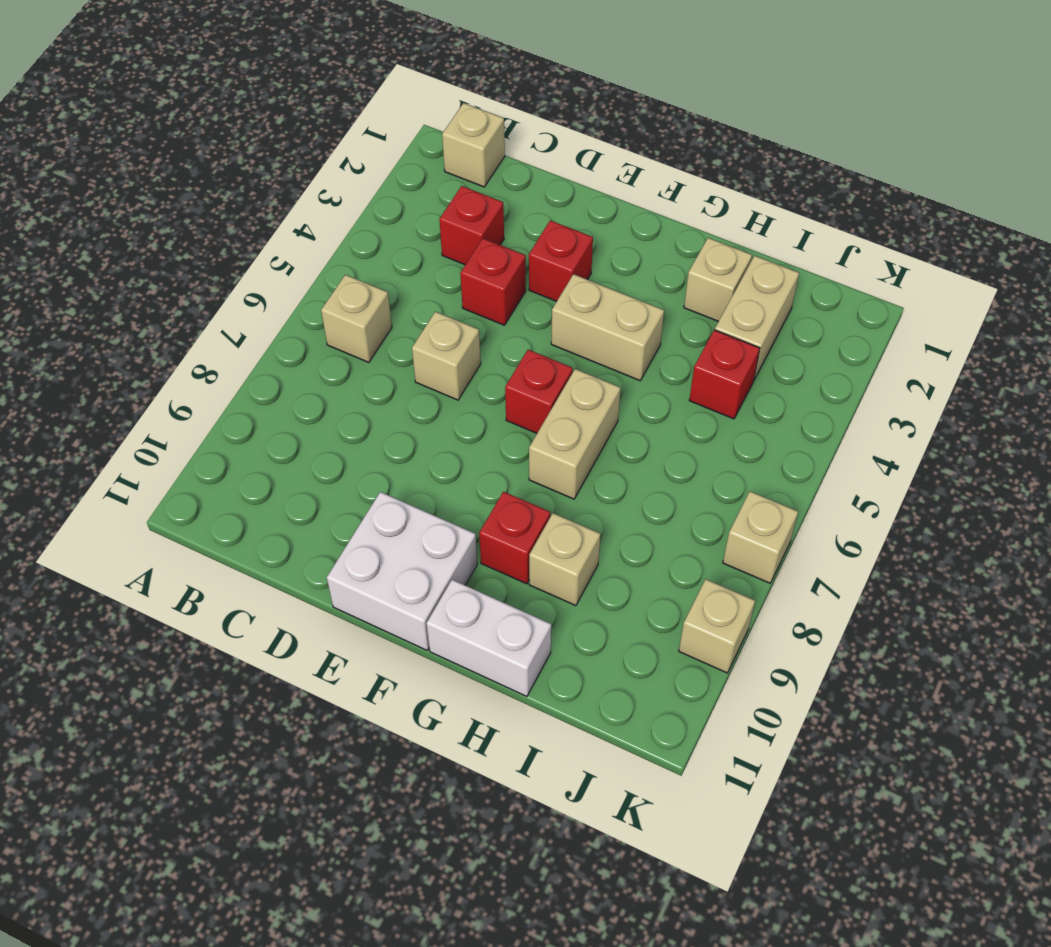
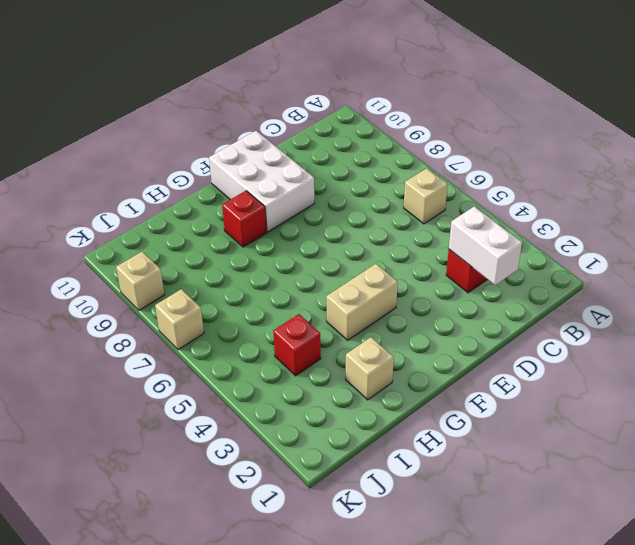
white 1x2 brick [449,206,522,285] -> white 1x2 brick turned to [426,580,551,696]
white 2x3 brick [209,131,314,232] -> white 2x2 brick [327,492,477,650]
none -> tan 1x1 brick [442,103,505,187]
none -> red 1x1 brick [460,238,526,325]
none -> tan 1x1 brick [412,312,481,400]

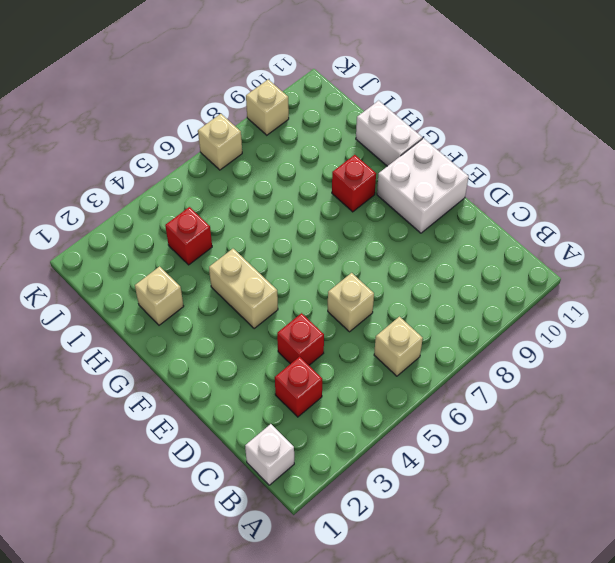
white 1x1 brick [245,424,294,485] -> tan 1x1 brick [442,103,505,187]
none -> red 1x1 brick [529,220,593,301]
none -> red 1x1 brick [505,350,573,433]
none -> tan 1x2 brick [529,369,621,499]

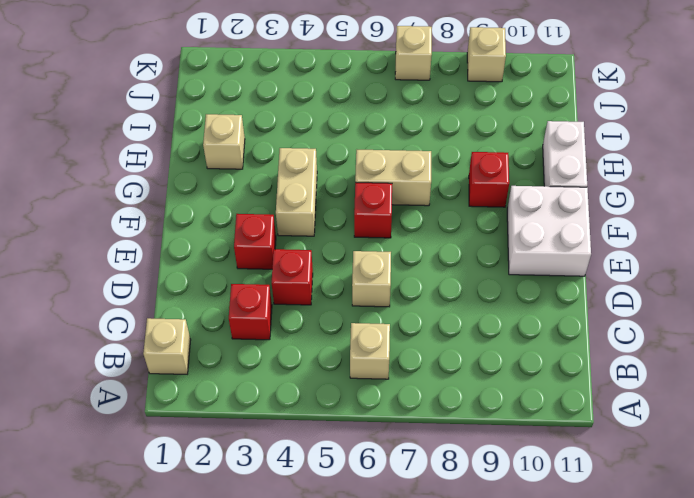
none -> tan 1x1 brick [529,513,600,606]
none -> tan 1x2 brick [715,256,799,380]
none -> red 1x1 brick [689,330,760,419]

